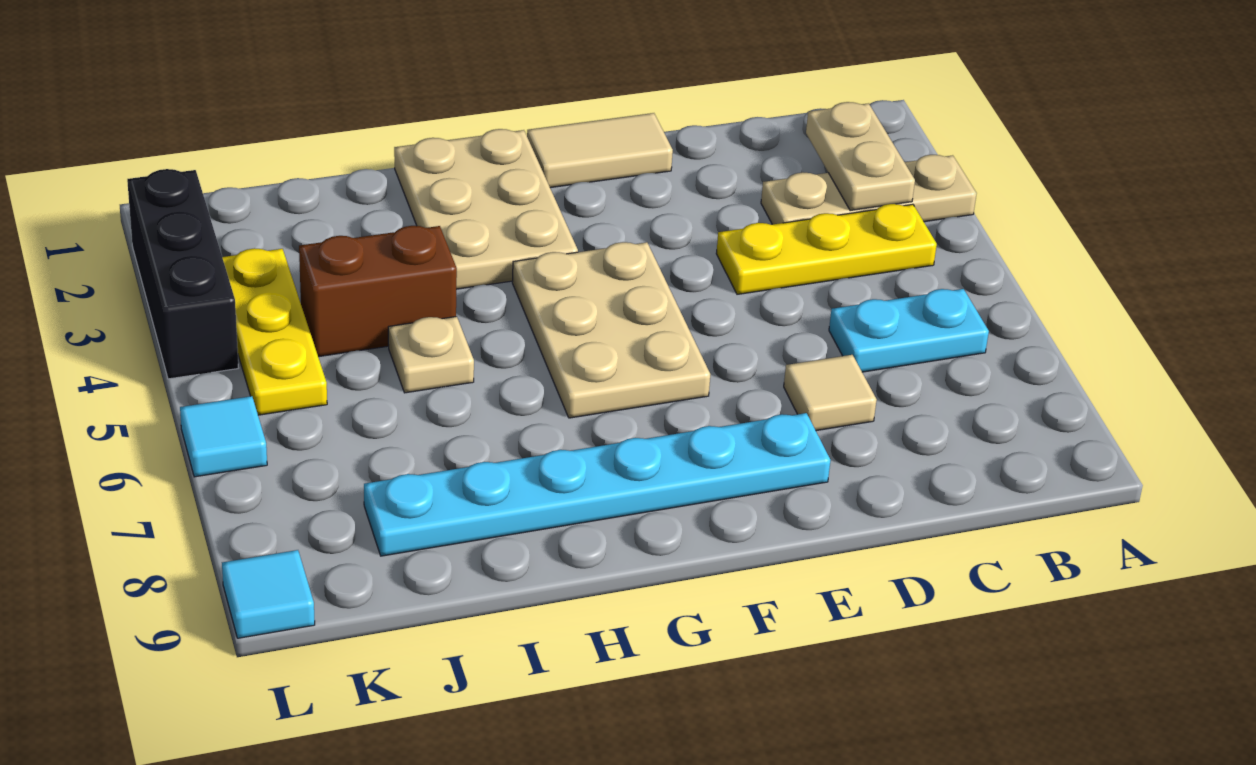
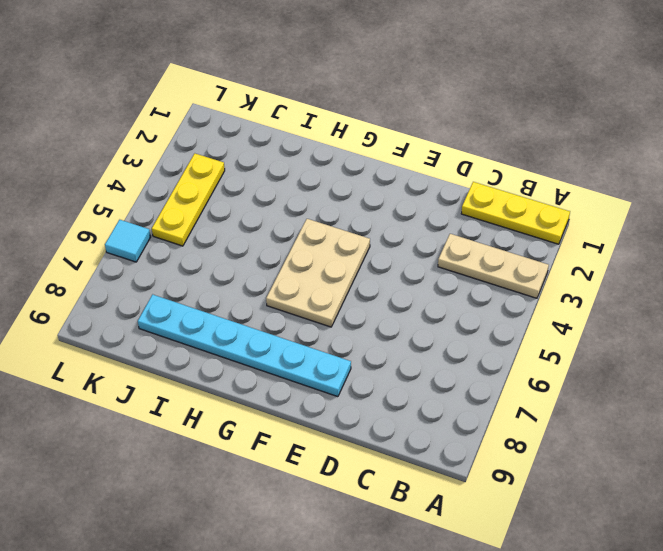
yellow 1x3 plate [461,182,570,244] -> yellow 1x3 plate moved to [716,204,937,294]
none -> cyan 1x2 plate [829,289,989,372]
none -> tan 1x1 tile [784,355,877,431]
none -> tan 1x2 tile [527,113,673,188]

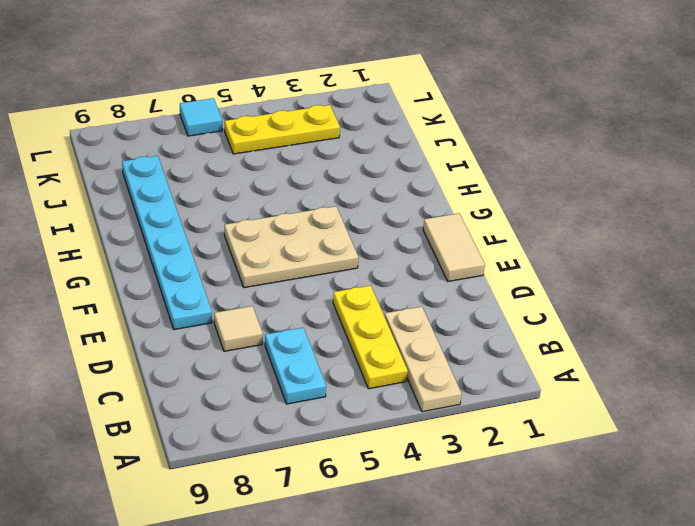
none -> tan 2x3 plate [394,129,578,289]
none -> brown 1x2 brick [299,226,457,357]
none -> tan 1x1 plate [388,316,474,393]

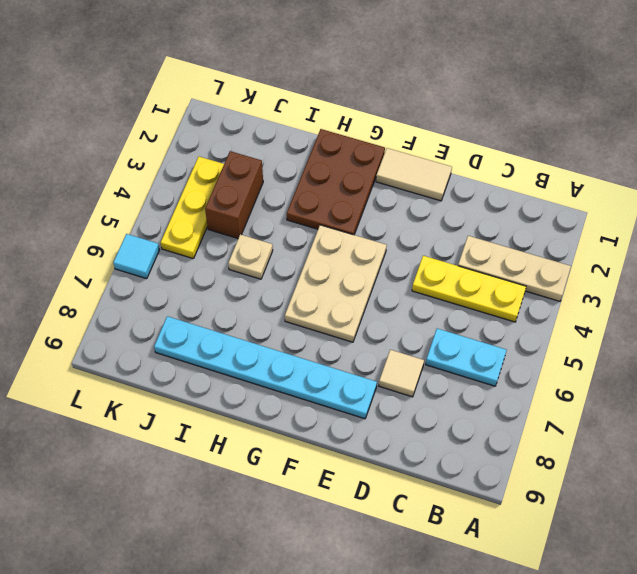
brown 2x3 plate [287,129,385,235] -> tan 2x3 plate [394,129,578,289]
brown 1x2 brick [205,151,263,238] -> brown 1x2 brick turned to [299,226,457,357]
none -> black 1x3 brick [127,169,238,379]
none -> cyan 1x1 tile [222,550,315,638]
none -> tan 1x2 plate [806,102,915,211]

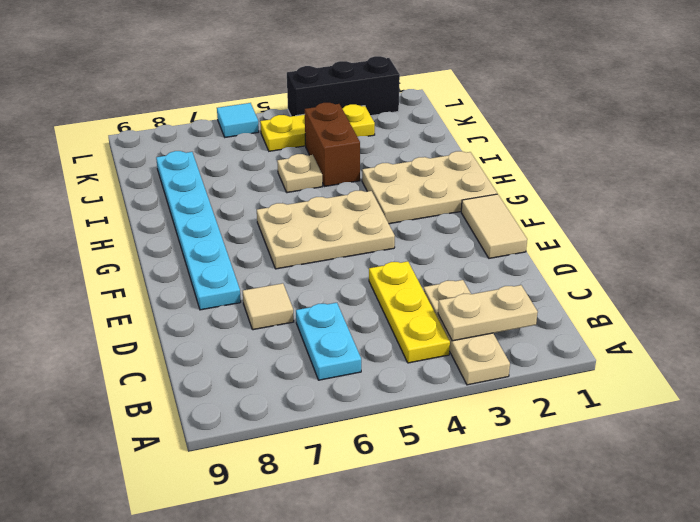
none -> cyan 1x1 tile [222,550,315,638]

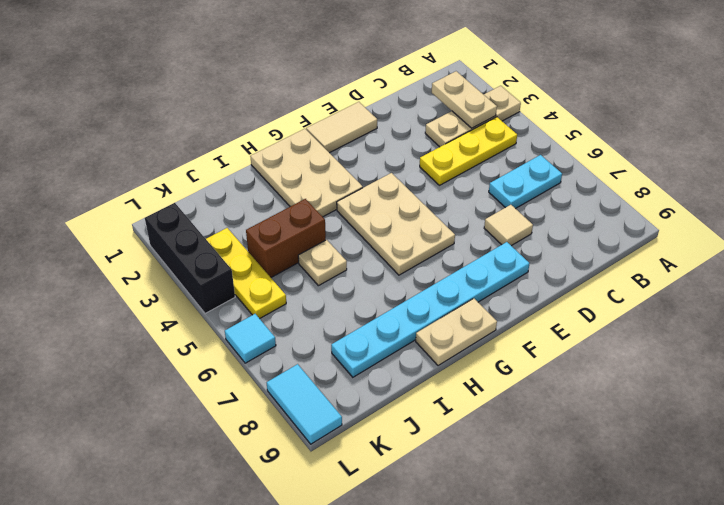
tan 1x2 plate [416,299,497,366] -> none
cyan 1x2 tile [267,364,342,444] -> cyan 1x1 tile [222,550,315,638]

